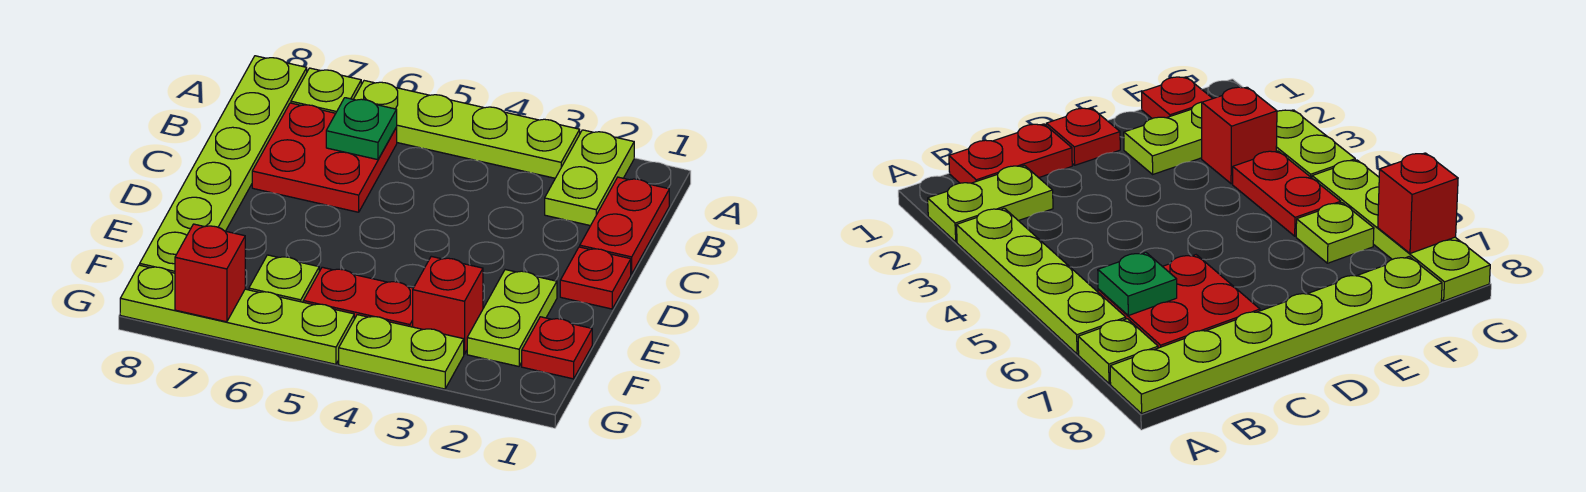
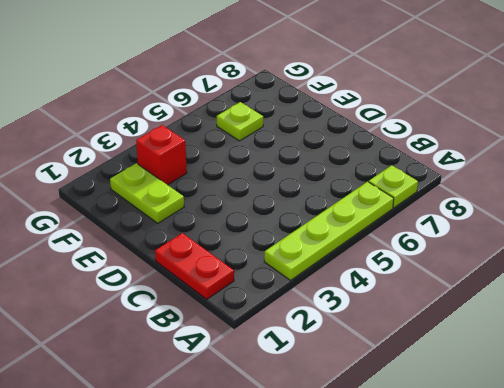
none -> lime 1x2 plate [545,130,634,226]
none -> lime 1x6 plate [140,56,307,273]
none -> red 2x2 plate [252,103,397,212]

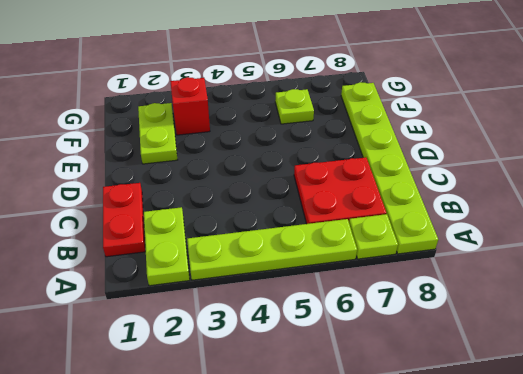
none -> red 1x1 plate [560,247,631,309]
none -> red 1x1 plate [522,317,592,379]
none -> red 1x2 plate [303,267,413,327]

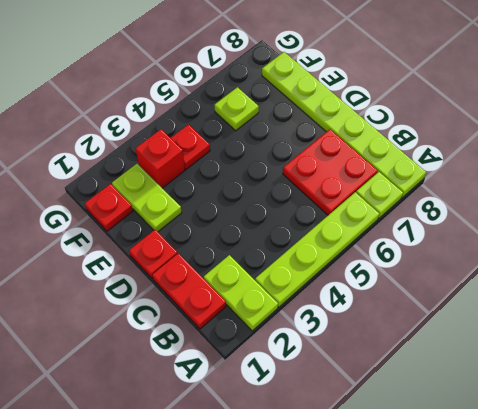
red 1x1 plate [171,125,210,169] -> red 1x2 plate [303,267,413,327]
none -> lime 1x2 plate [339,315,464,389]
none -> lime 1x4 plate [120,265,354,364]
none -> green 1x1 plate [326,98,397,160]

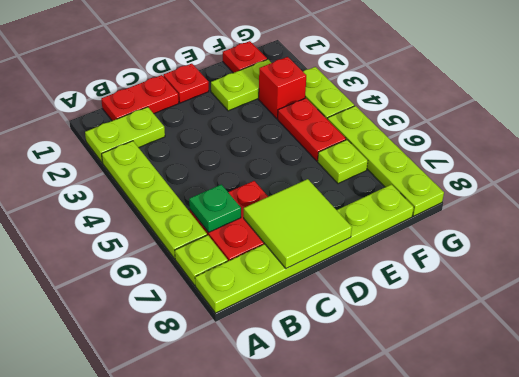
lime 2x2 tile [244,179,352,269] -> none
none -> red 1x1 brick [175,224,245,322]

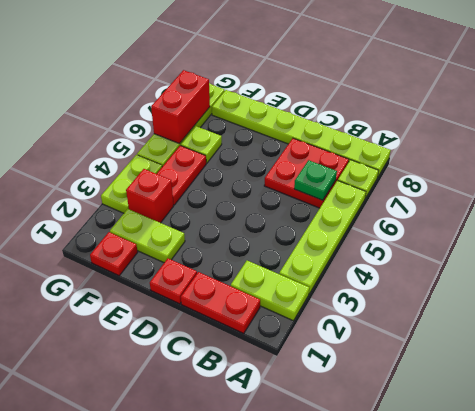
red 1x2 brick [151,70,210,144] -> red 1x1 brick [175,224,245,322]

